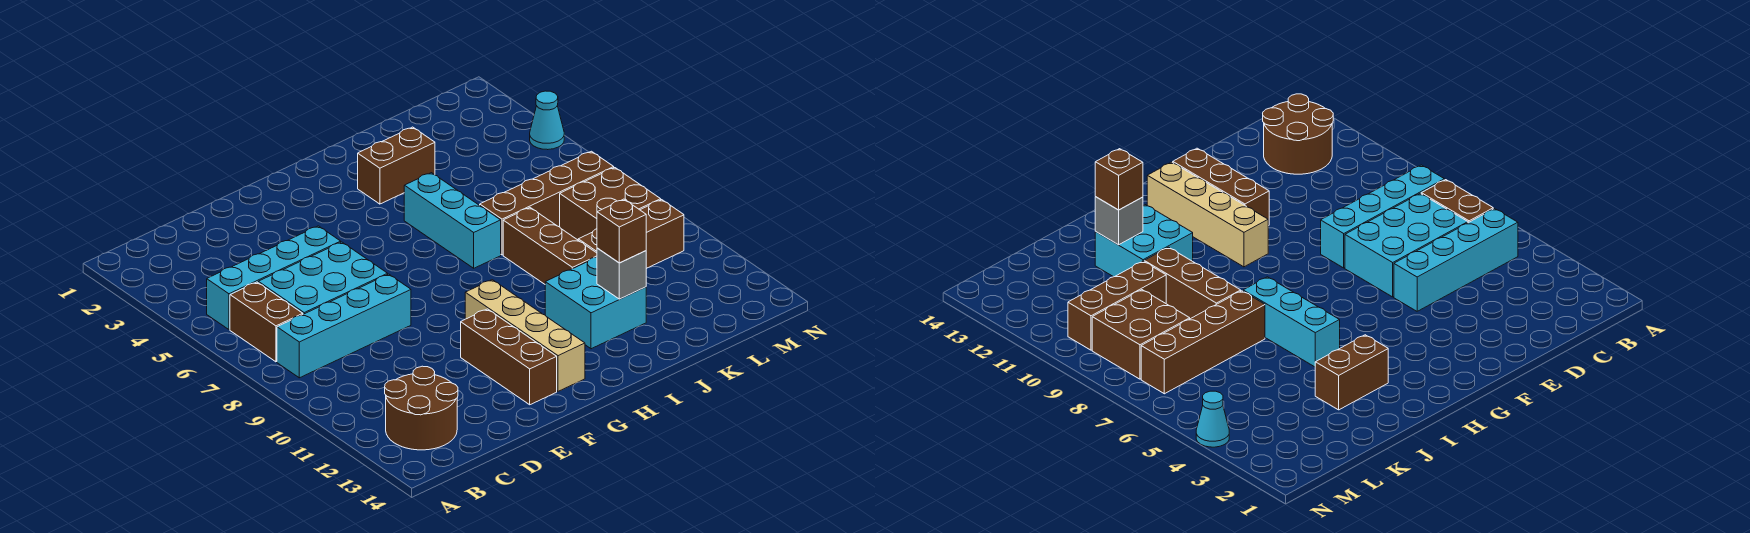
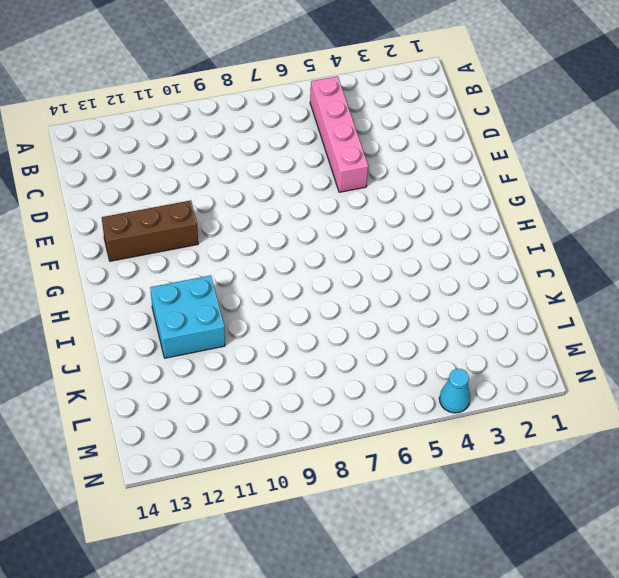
pink 1x4 brick [310,76,368,192] -> cyan 1x4 brick [207,226,341,330]
none -> brown 1x2 brick [230,282,303,362]
none -> cyan 1x4 brick [277,274,411,378]
none -> brown 2x2 round brick [385,366,458,450]

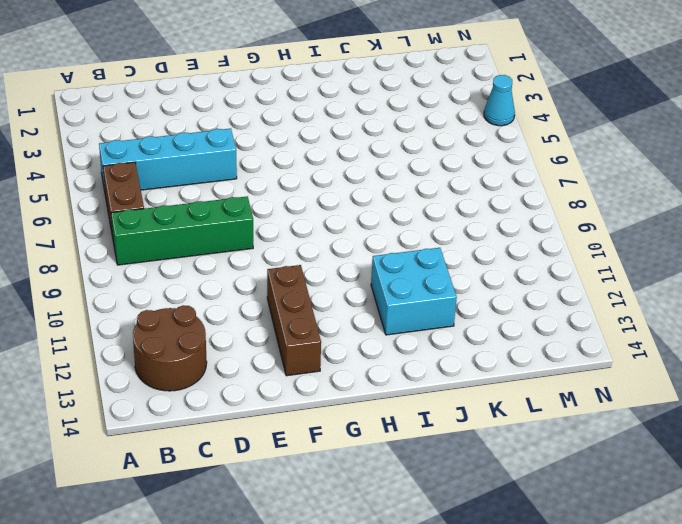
green 1x4 brick [111,196,253,265] -> cyan 1x4 brick [277,274,411,378]
none -> cyan 2x3 brick [258,242,388,314]
none -> tan 1x4 brick [465,280,585,391]
none -> brown 1x2 brick [358,127,435,204]

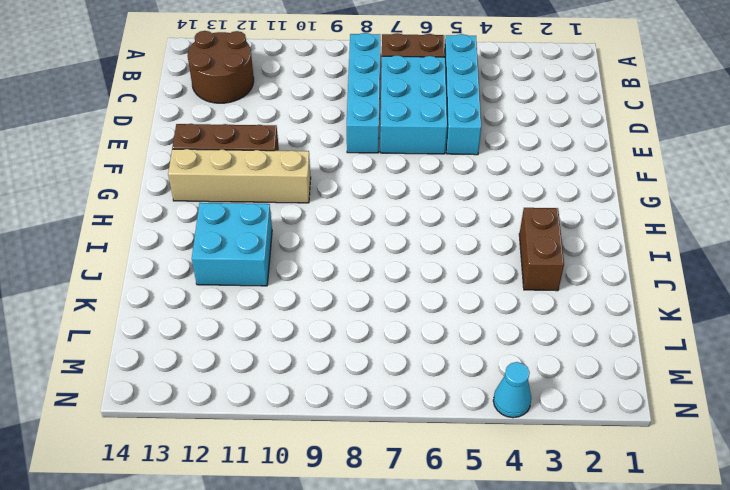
none -> cyan 1x3 brick [404,173,501,268]
none -> brown 1x4 brick [480,151,614,255]
none -> brown 1x3 brick [503,208,597,284]

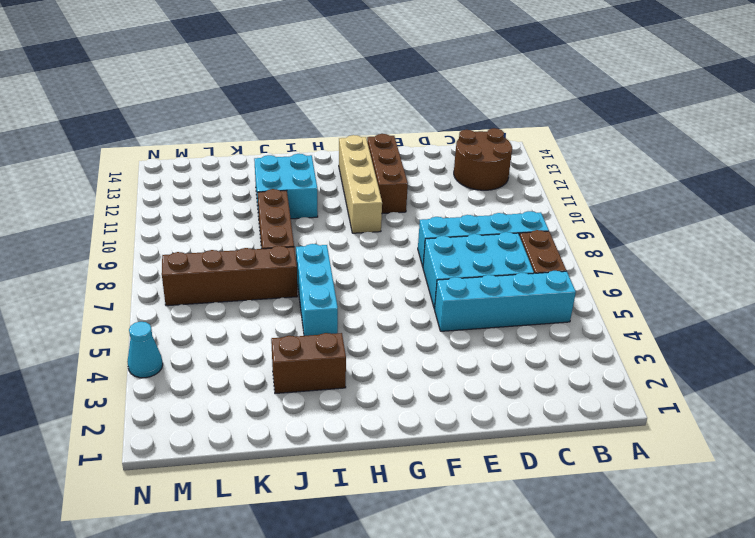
none -> brown 1x3 brick [578,200,684,268]
none -> brown 2x2 brick [560,168,661,240]
none -> grey 1x1 brick [597,248,646,299]

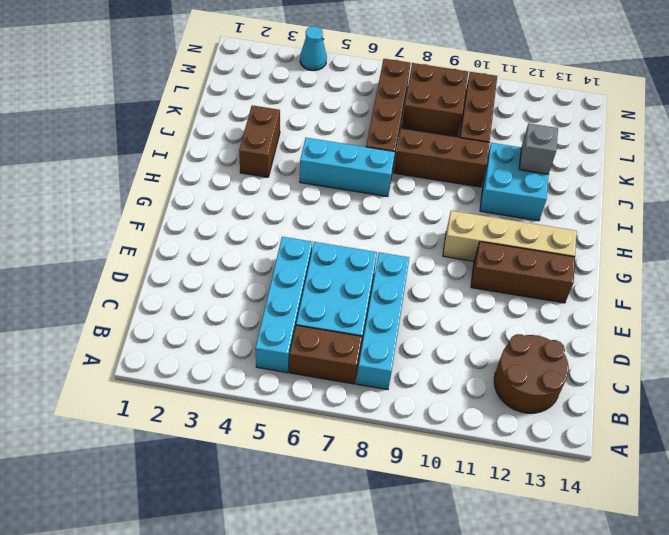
none -> brown 1x1 brick [597,199,646,263]

